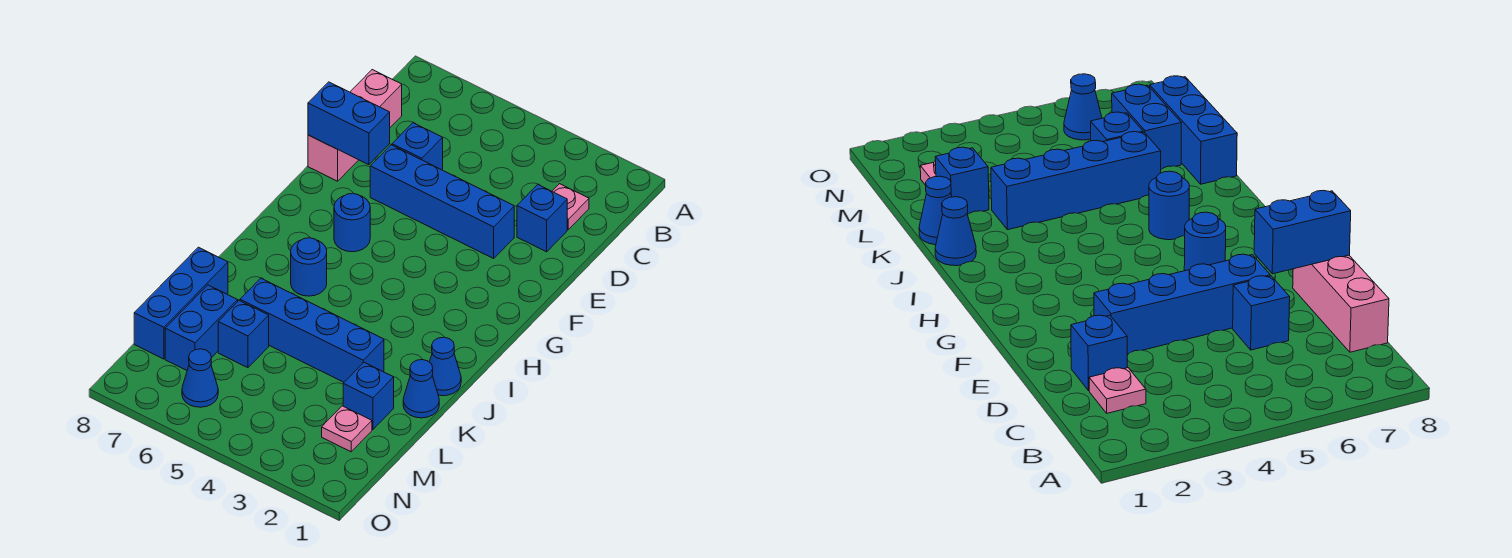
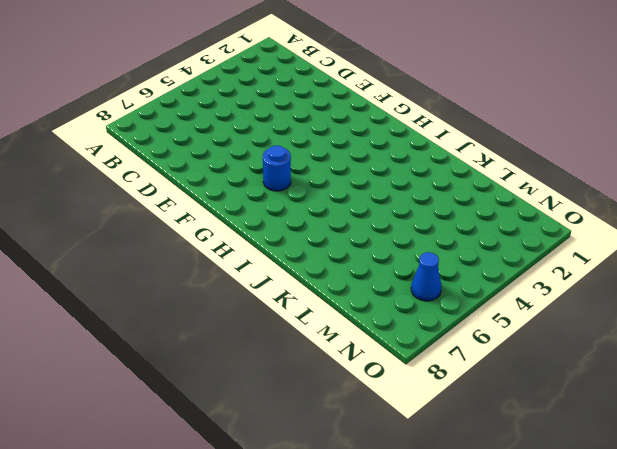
none -> pink 1x1 plate [552,184,589,229]
none -> pink 1x3 brick [308,70,402,181]
none -> blue 1x1 brick [517,185,567,252]

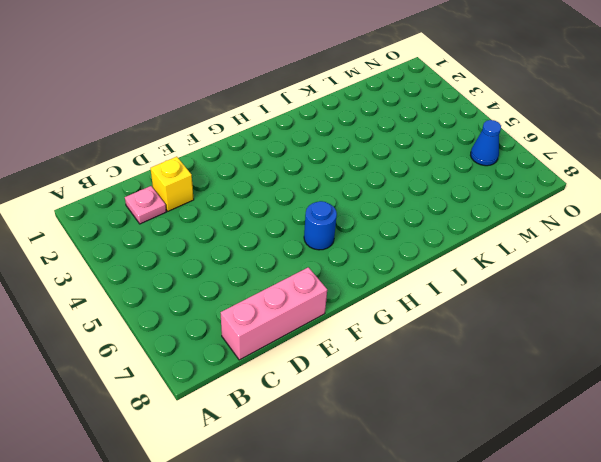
yellow 1x1 brick [150,157,194,211] -> blue 1x1 brick [517,185,567,252]
none -> blue 1x1 brick [392,123,443,170]
none -> blue 1x4 brick [370,145,514,258]
none -> blue 1x1 round brick [291,238,327,296]

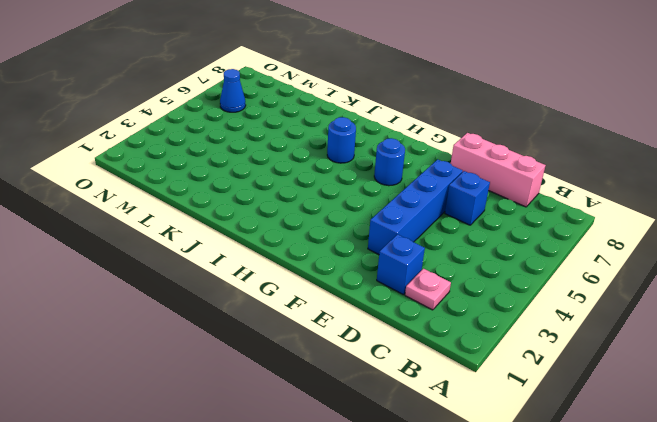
none -> blue 1x1 cone [429,337,461,396]
none -> blue 1x1 cone [403,360,439,418]
none -> blue 1x4 brick [240,278,384,382]

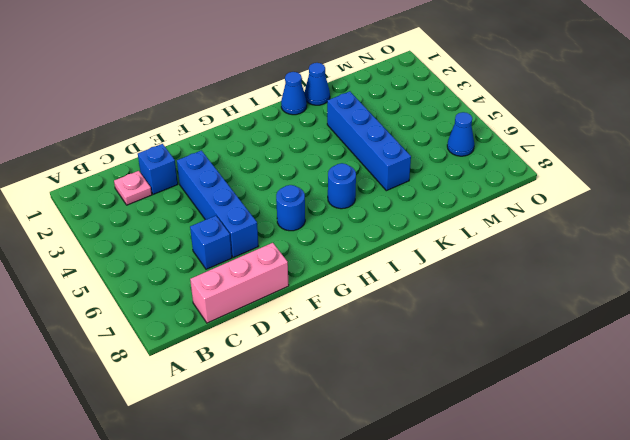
none -> blue 1x3 brick [134,247,228,359]
none -> blue 1x1 brick [343,362,394,430]
none -> blue 1x1 brick [218,301,269,368]

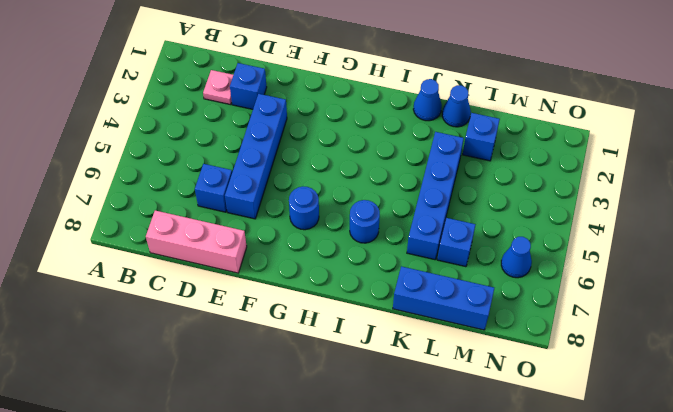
none -> blue 1x2 brick [165,285,238,370]
none -> pink 1x1 plate [322,406,372,452]
none -> blue 1x2 brick [308,82,390,165]

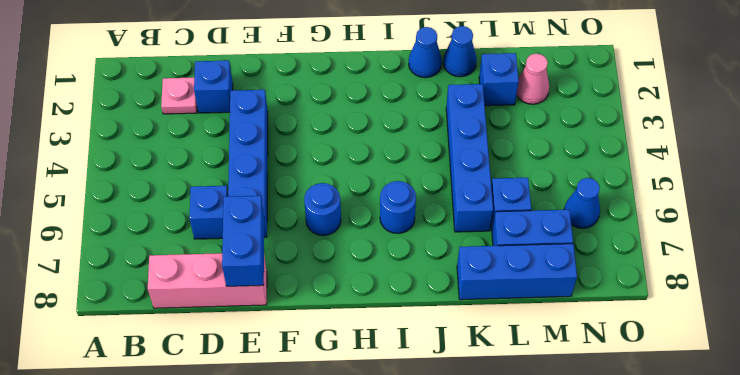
pink 1x1 cone [517,54,549,104] -> pink 1x1 plate [322,406,372,452]

